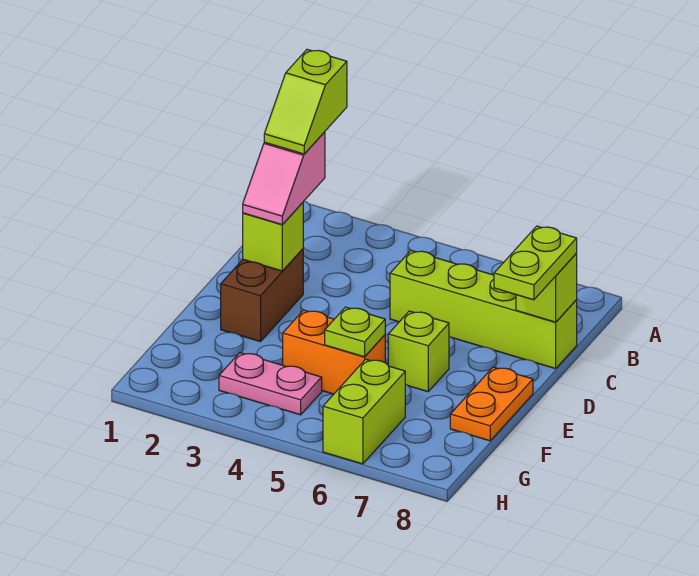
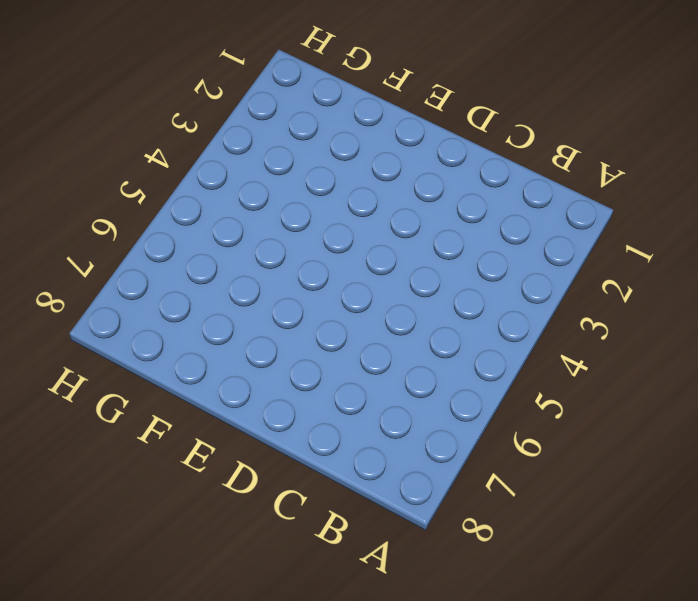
none -> lime 1x4 brick [390,250,577,369]
none -> brown 1x2 brick [221,249,303,342]
none -> lime 1x1 brick [388,311,449,392]

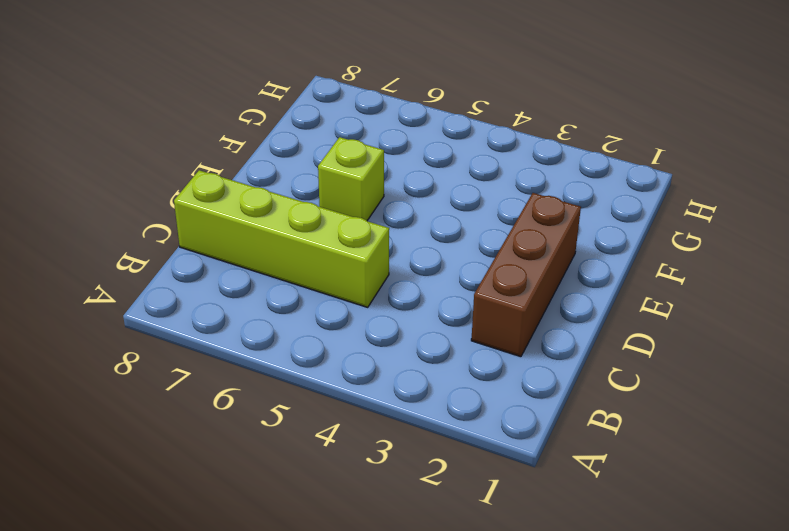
brown 1x3 brick [471,193,581,357] -> brown 1x2 brick [221,249,303,342]
none -> orange 1x2 plate [450,367,533,441]
none -> orange 1x2 brick [283,310,385,394]
none -> pink 1x2 plate [219,353,322,415]

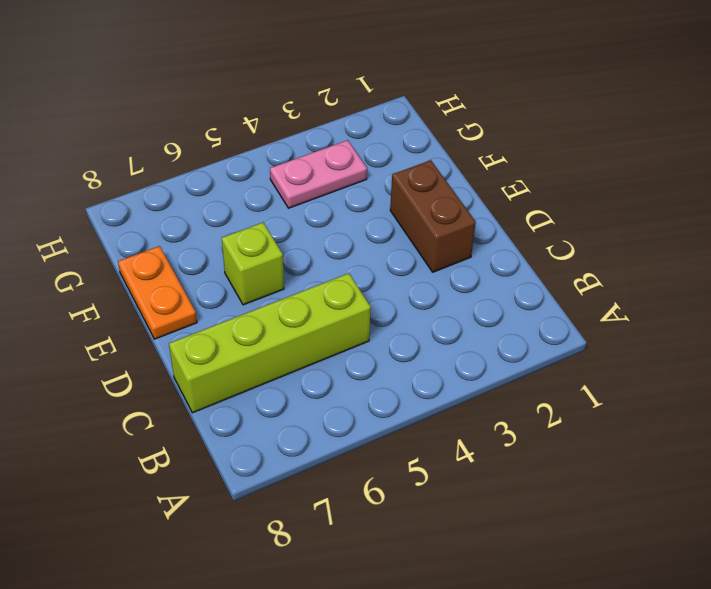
none -> orange 1x2 brick [283,310,385,394]
none -> lime 1x2 brick [323,359,405,464]
none -> lime 1x1 brick [516,254,577,322]

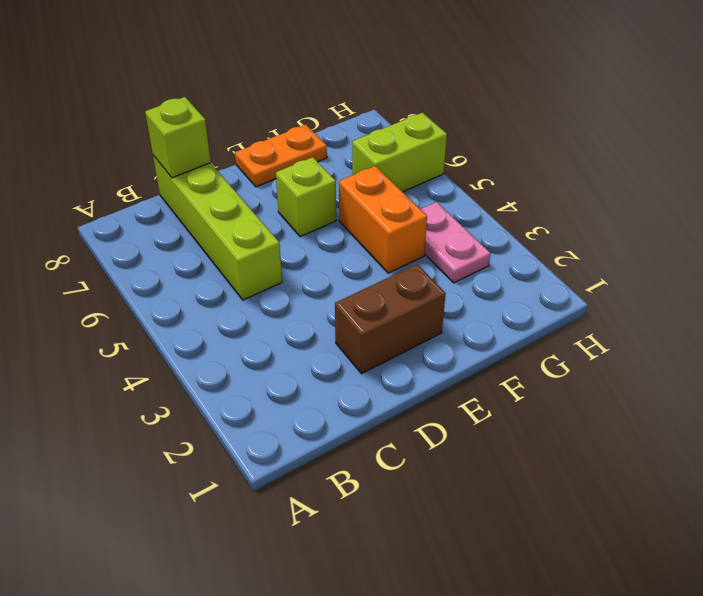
none -> lime 1x1 brick [243,203,303,271]
none -> lime 1x1 plate [325,307,385,357]
none -> pink 1x2 slope [243,132,325,225]

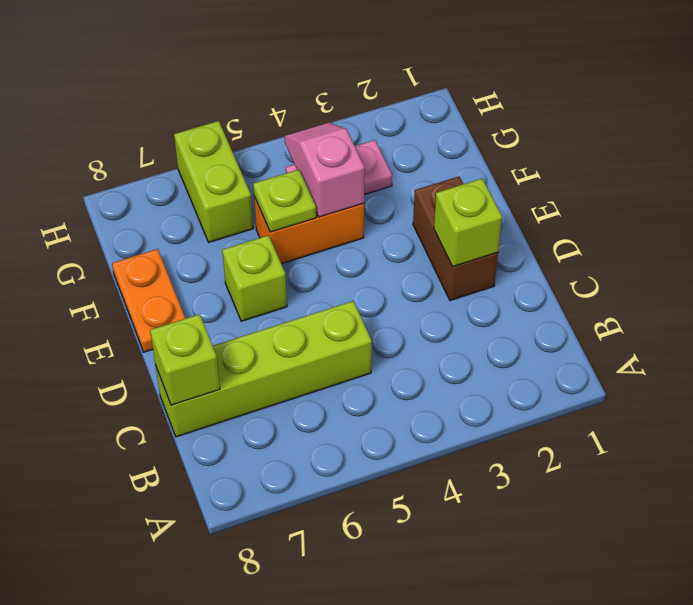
pink 1x2 slope [284,123,365,217] -> pink 1x2 slope moved to [243,132,325,225]
none -> lime 1x2 plate [494,226,577,300]
none -> lime 1x2 slope [264,50,347,154]

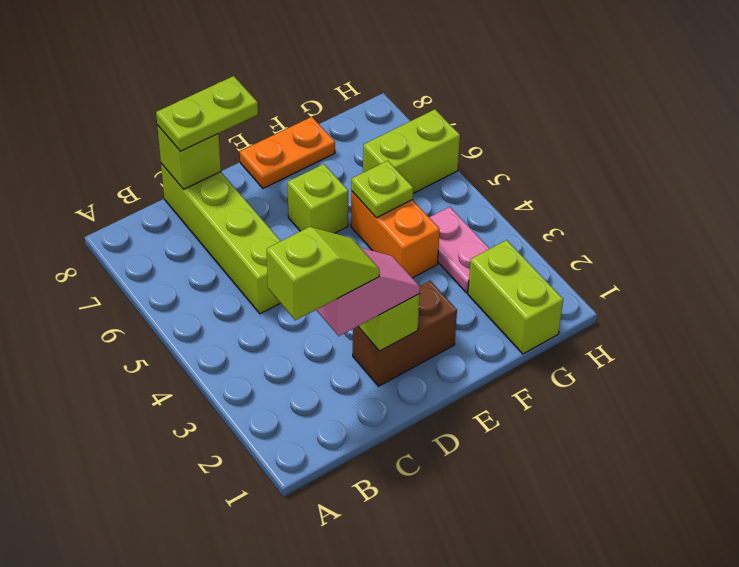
lime 1x2 brick [468,240,563,354] -> none

